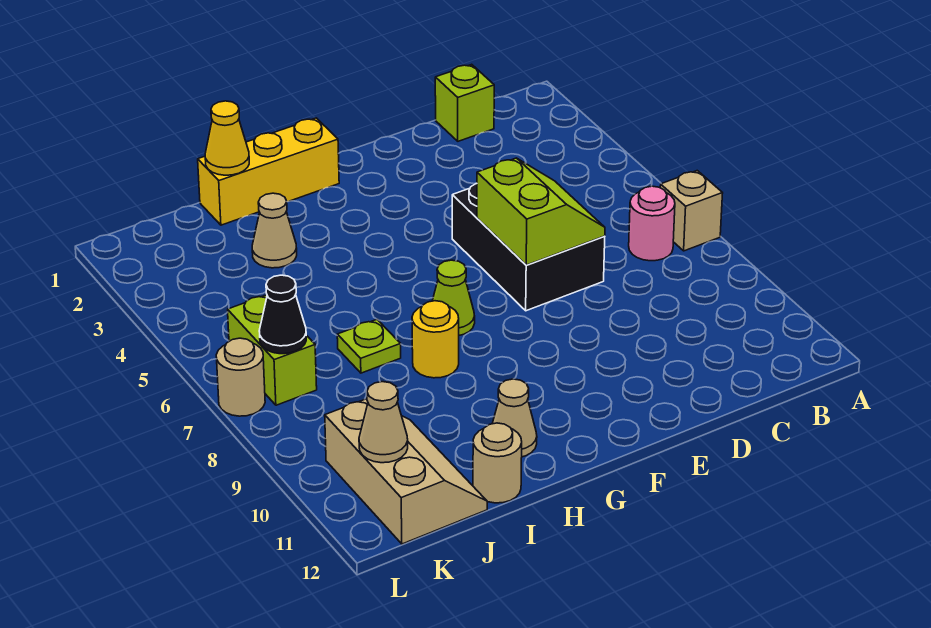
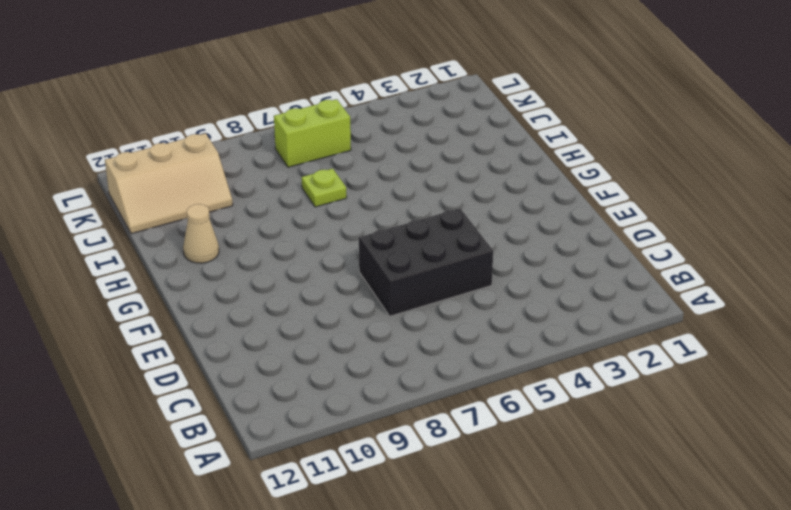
none -> tan 1x1 brick [660,171,723,251]
none -> pink 1x1 round brick [629,186,675,261]
none -> lime 1x1 brick [435,64,494,141]

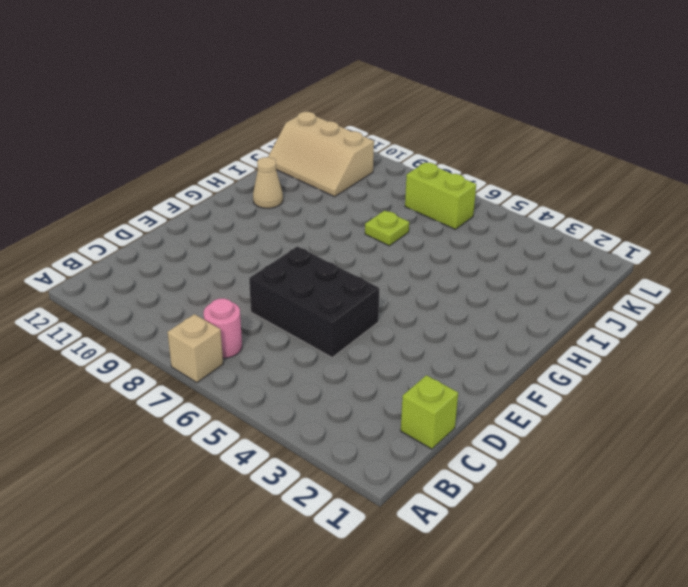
none -> yellow 1x3 brick [198,118,339,225]
none -> lime 1x1 cone [433,260,475,335]
none -> yellow 1x1 round brick [412,301,459,378]

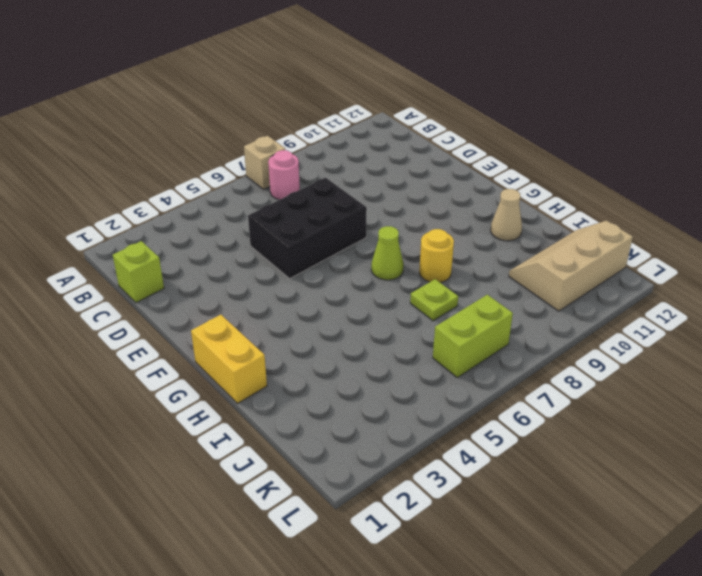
yellow 1x2 brick [191,315,267,403] -> yellow 1x3 brick [198,118,339,225]
none -> tan 1x1 cone [252,193,297,268]
none -> tan 1x1 round brick [473,423,522,503]
none -> tan 1x1 round brick [216,338,265,416]

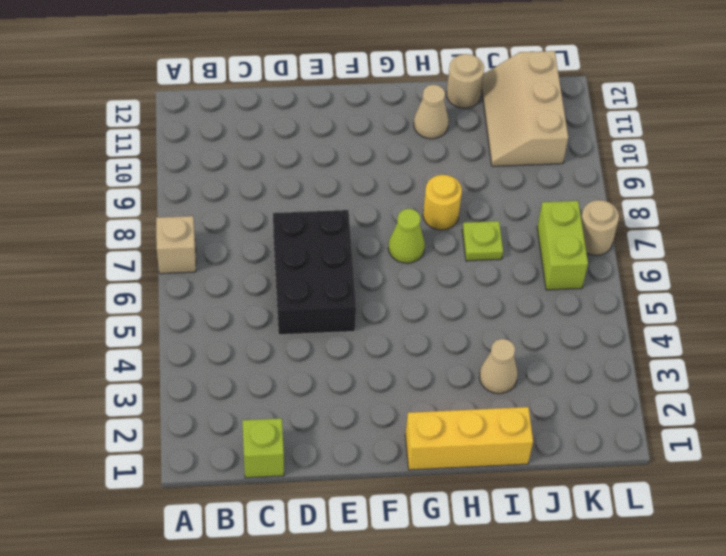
none -> pink 1x1 round brick [629,186,675,261]
none -> lime 2x2 slope [477,158,605,265]
none -> yellow 1x1 cone [205,101,249,175]

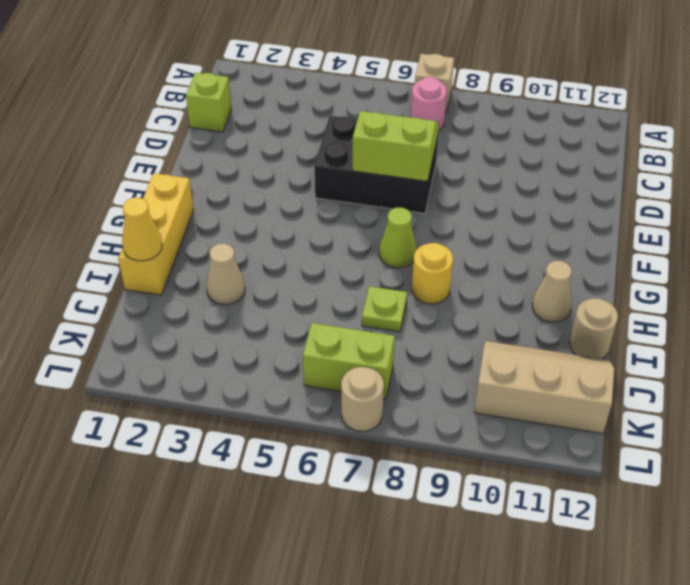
none -> black 1x1 cone [259,275,306,354]
none -> tan 1x1 cone [359,382,408,463]

